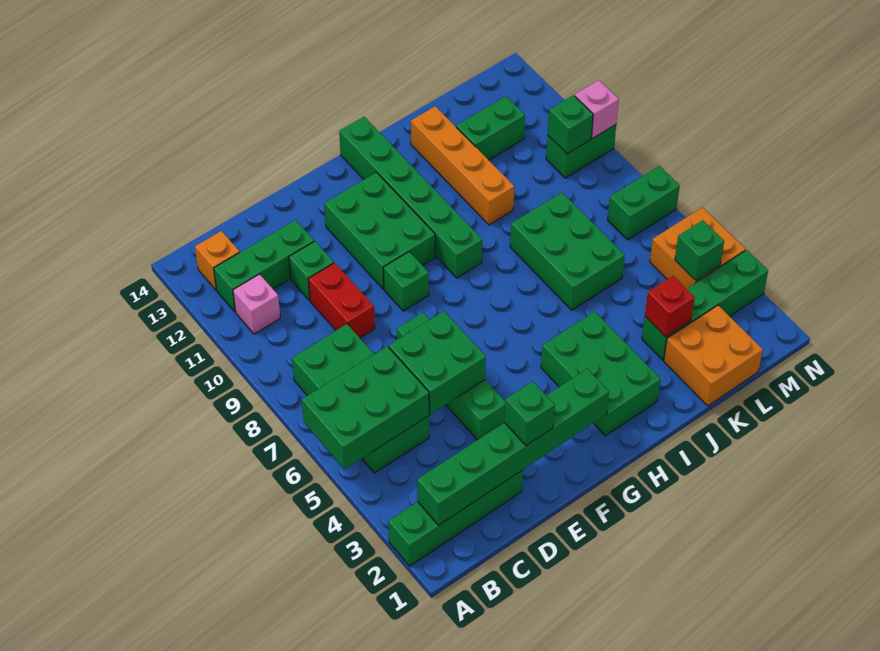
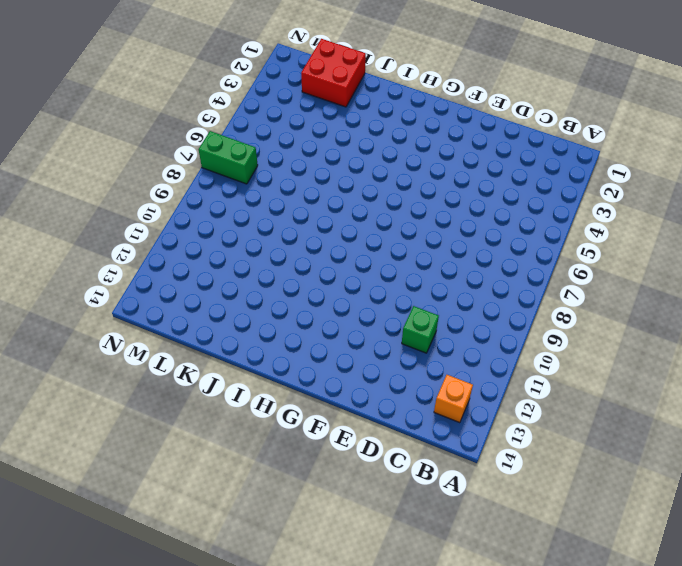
red 2x2 brick [301,39,366,107] -> orange 2x2 brick [664,305,763,406]
none -> green 1x4 brick [388,470,523,566]
none -> green 2x4 brick [292,324,429,473]
none -> pink 1x1 brick [233,274,280,334]

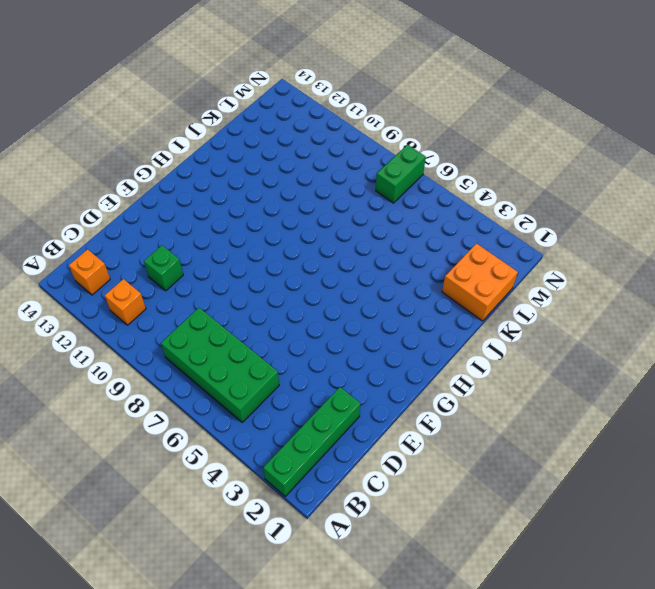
orange 1x1 brick [105,279,146,325] -> pink 1x1 brick [233,274,280,334]
none -> green 1x3 brick [214,220,314,312]
none -> red 1x2 brick [308,263,375,338]
none -> green 1x4 brick [397,312,505,440]

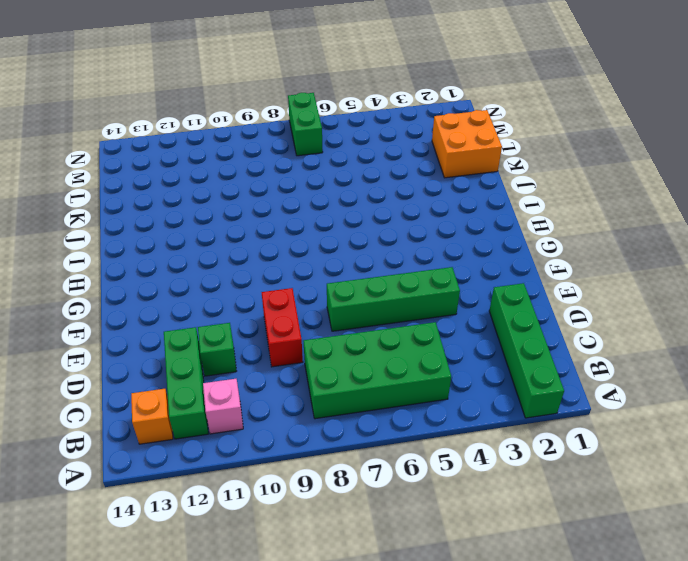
red 1x2 brick [262,288,303,367] -> red 1x2 brick turned to [308,263,375,338]
none -> green 1x1 brick [383,252,429,311]
none -> green 2x3 brick [324,172,435,289]
none -> green 2x3 brick [541,312,661,436]

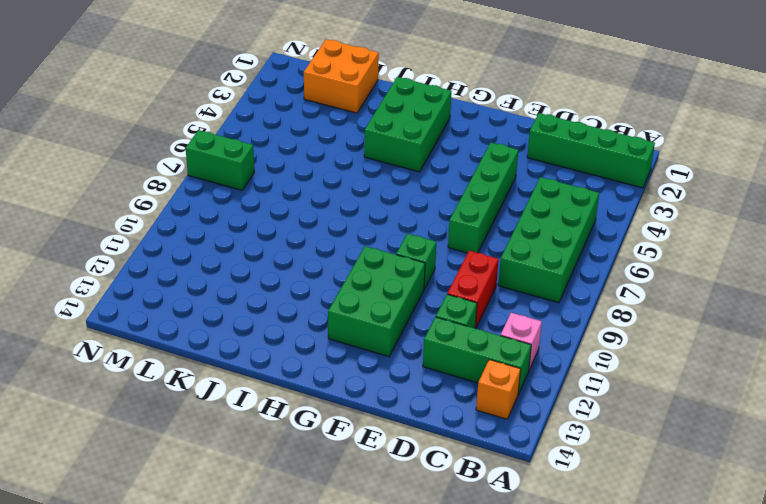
none -> green 1x6 brick [339,117,482,278]
none -> green 2x3 brick [510,192,625,310]
none -> orange 1x4 brick [411,106,514,225]

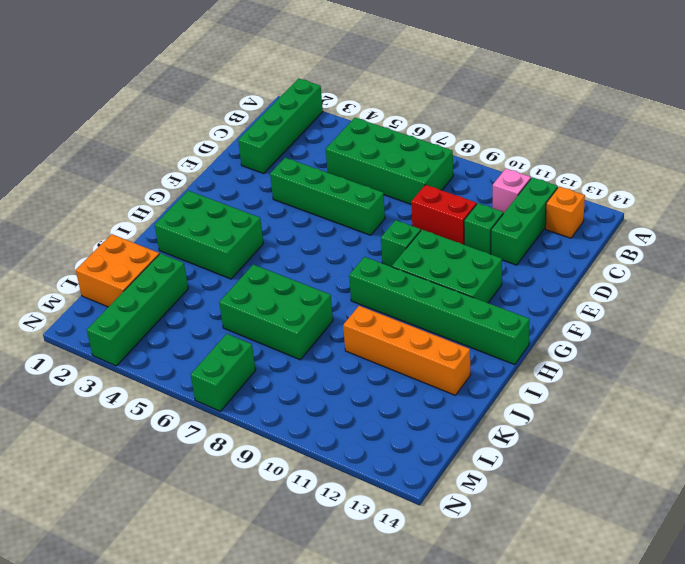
none -> green 1x2 brick [456,96,525,160]
none -> orange 2x2 brick [650,207,746,289]
none -> green 1x2 brick [546,125,616,178]

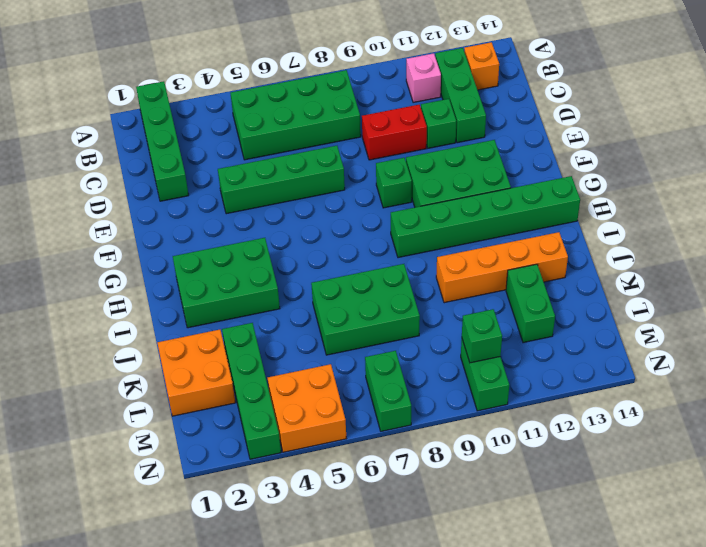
none -> green 2x3 brick [302,346,429,469]
none -> green 1x6 brick [417,369,609,526]
none -> green 2x2 brick [389,311,486,414]

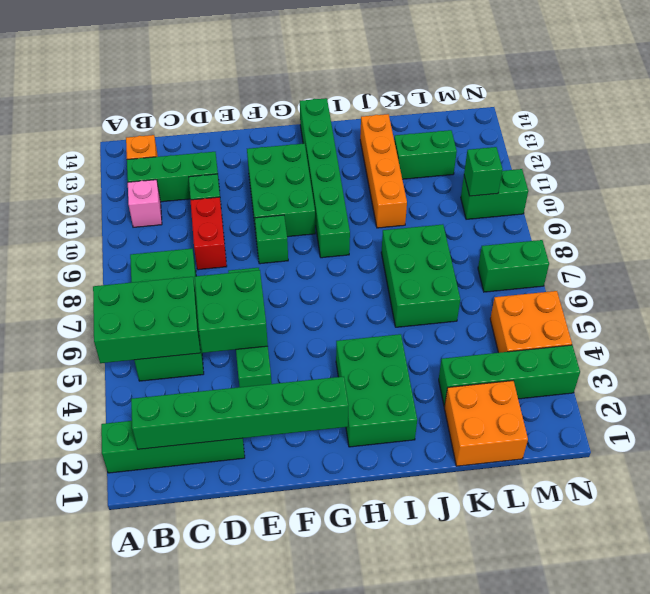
none -> red 1x1 brick [645,276,695,337]
none -> green 1x1 brick [675,220,724,281]
none -> pink 1x1 brick [575,80,619,138]

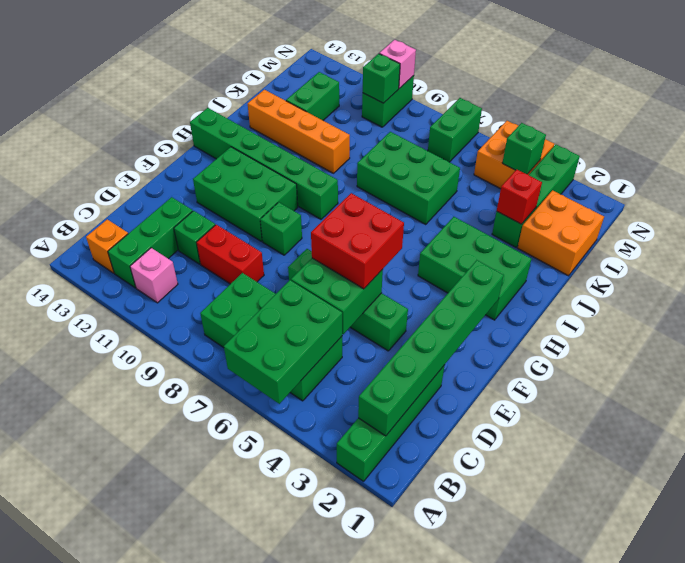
red 2x2 brick [311,193,404,289] -> none
none -> green 1x1 brick [504,381,555,446]

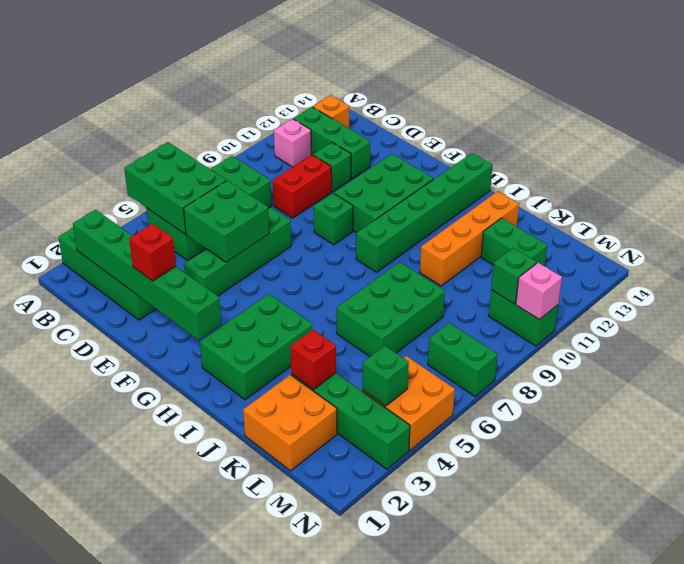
red 1x1 brick [129,224,176,281] -> green 1x1 brick [504,381,555,446]

